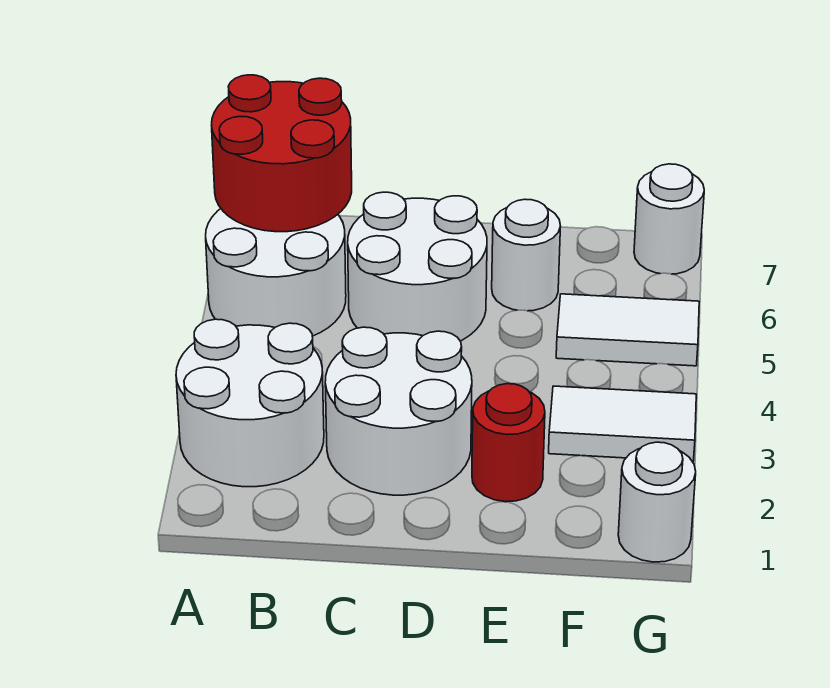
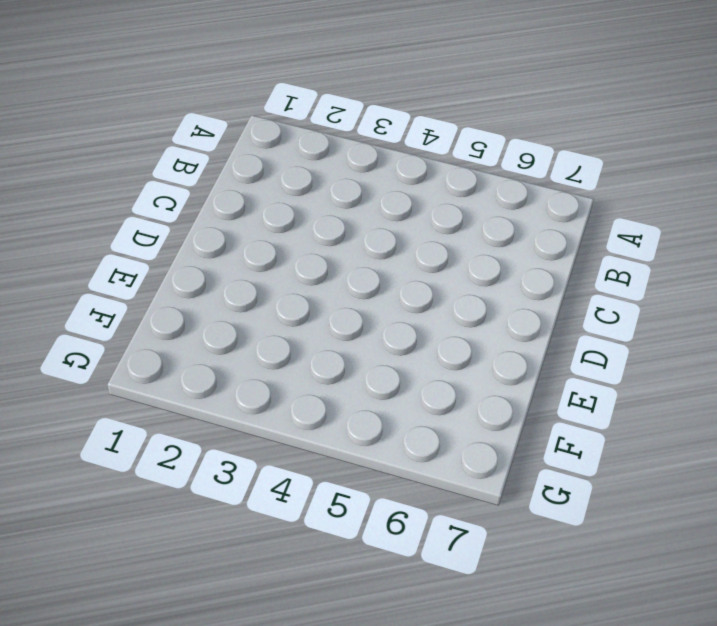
none -> white 2x2 round brick [176,319,324,487]
none -> white 2x2 round brick [206,209,346,336]

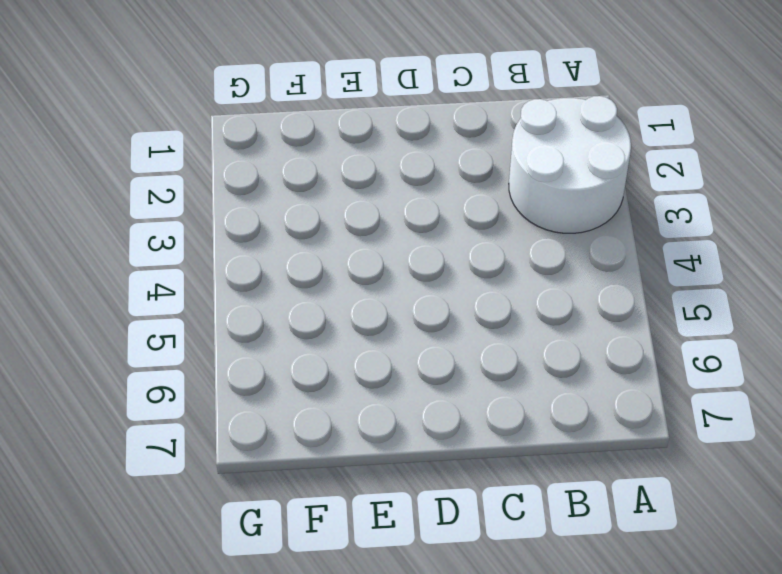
none -> white 2x2 round brick [206,209,346,336]
none -> white 2x2 round brick [325,327,472,495]

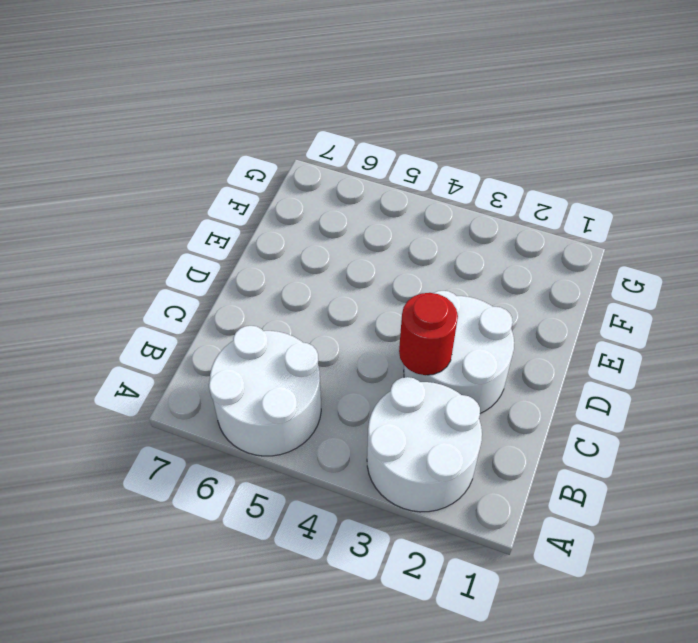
red 1x1 round brick [399,293,458,375] -> red 1x1 round brick moved to [472,384,545,502]
none -> white 2x2 round brick [348,192,487,341]
none -> white 1x1 round brick [492,199,561,311]

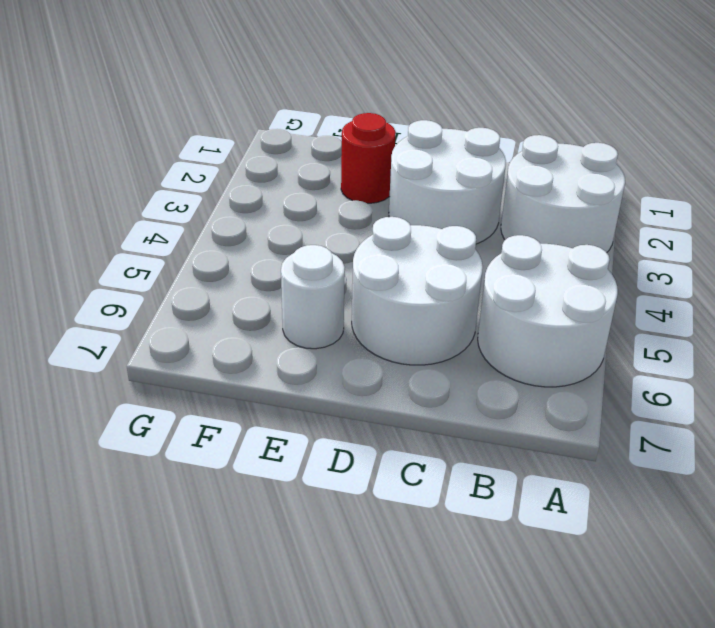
none -> white 1x2 tile [549,386,696,462]
none -> white 1x2 tile [556,294,699,366]

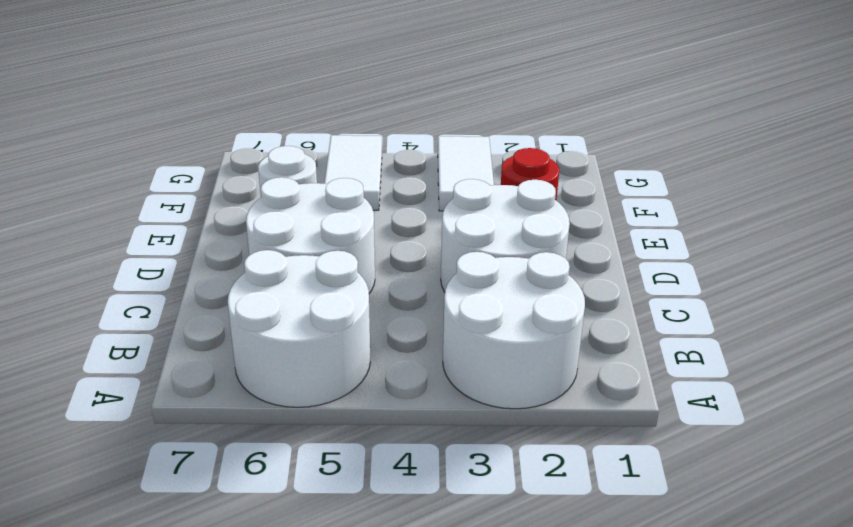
none -> white 1x1 round brick [618,442,696,562]
none -> white 1x1 round brick [634,164,704,274]

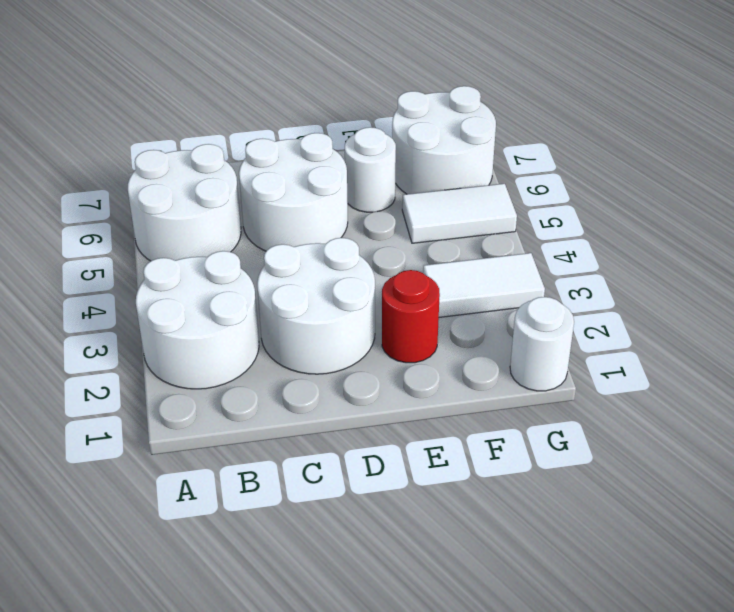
white 2x2 round brick [392,86,496,194] -> white 1x1 round brick [634,164,704,274]
none -> red 2x2 round brick [212,75,352,232]

